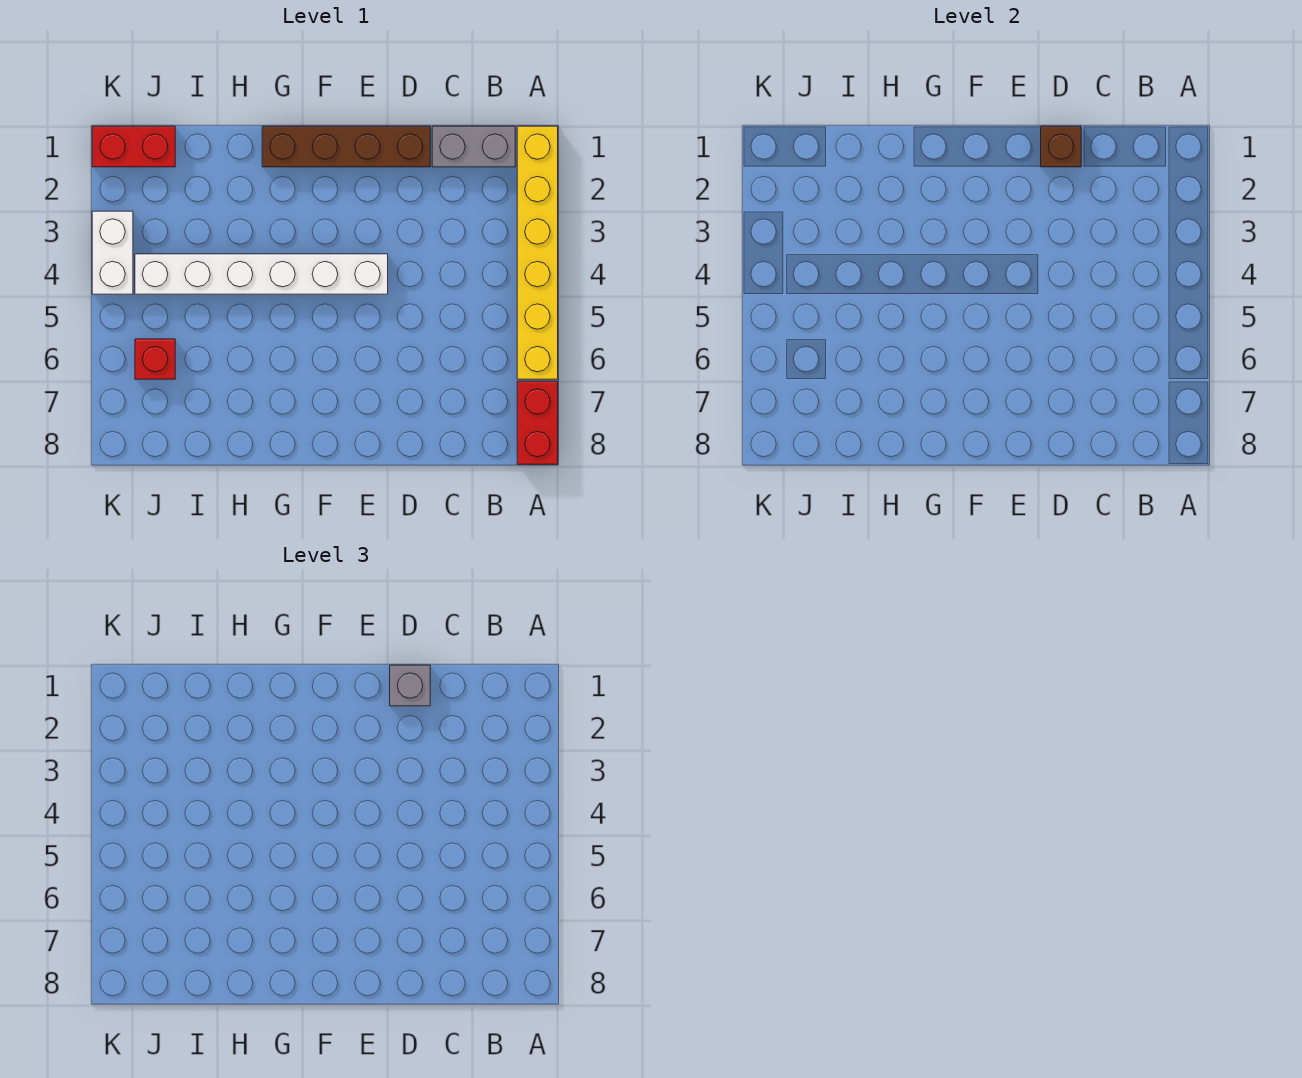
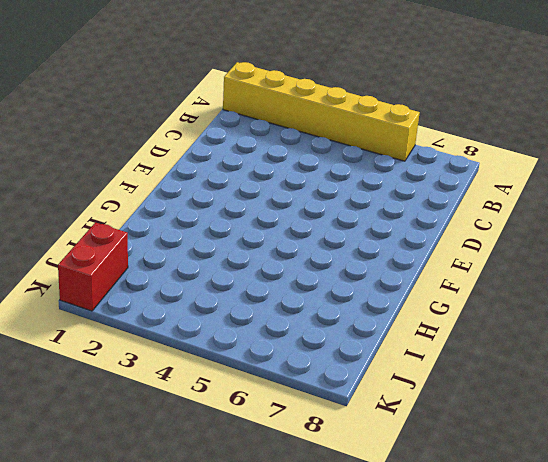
none -> red 1x2 brick [517,381,558,464]
none -> grey 1x2 brick [432,126,515,167]

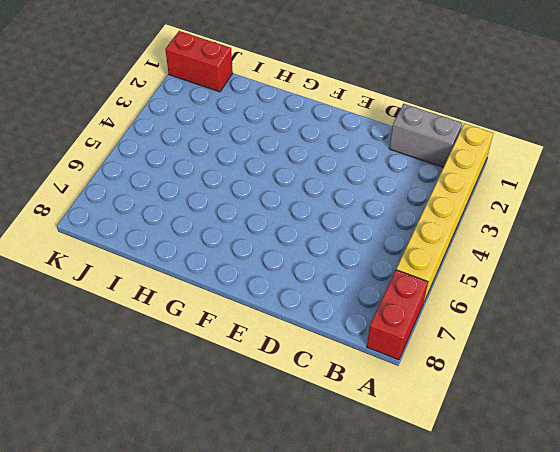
none -> brown 1x4 brick [262,126,430,167]
none -> white 1x6 brick [135,254,388,294]

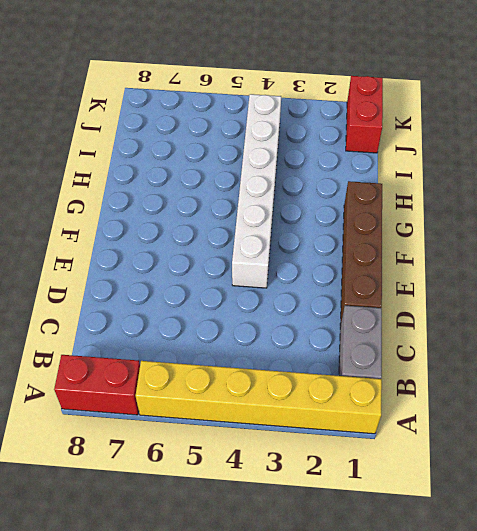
none -> red 1x1 brick [135,339,175,379]
none -> white 1x2 brick [92,211,133,294]

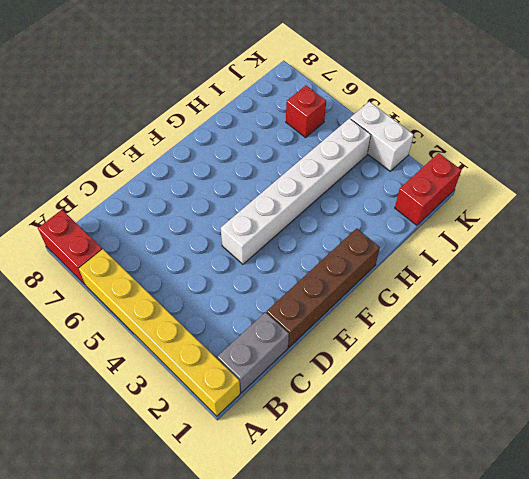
none -> brown 1x1 brick [1041,126,1081,167]
none -> grey 1x1 brick [390,665,430,706]

